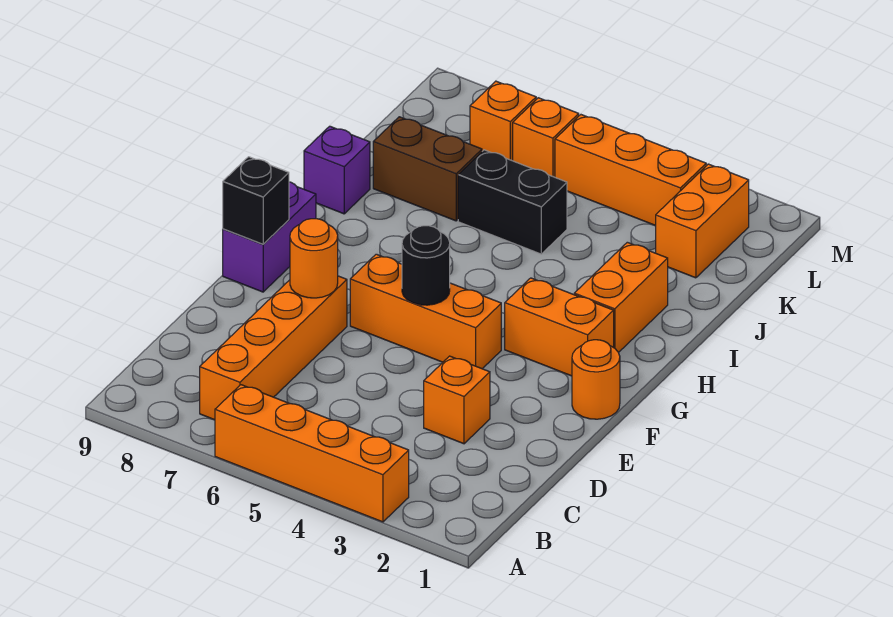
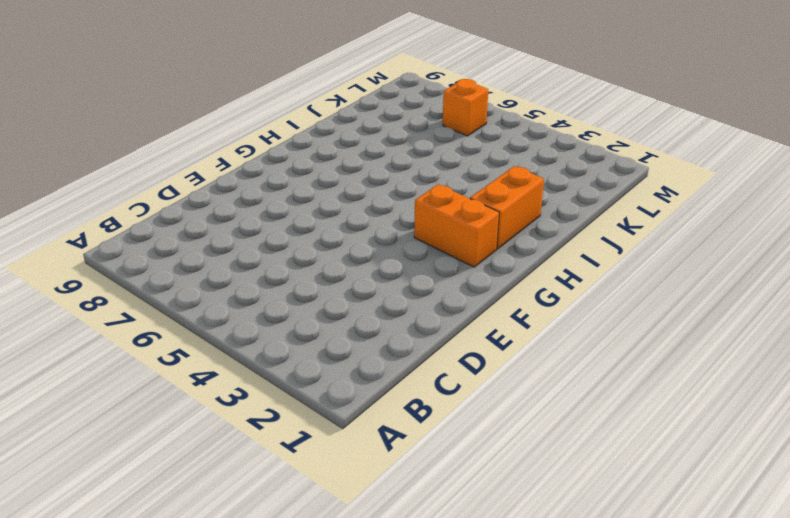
none -> orange 1x4 brick [215,385,409,522]
none -> orange 1x4 brick [200,276,347,420]
none -> orange 1x1 brick [424,356,490,444]

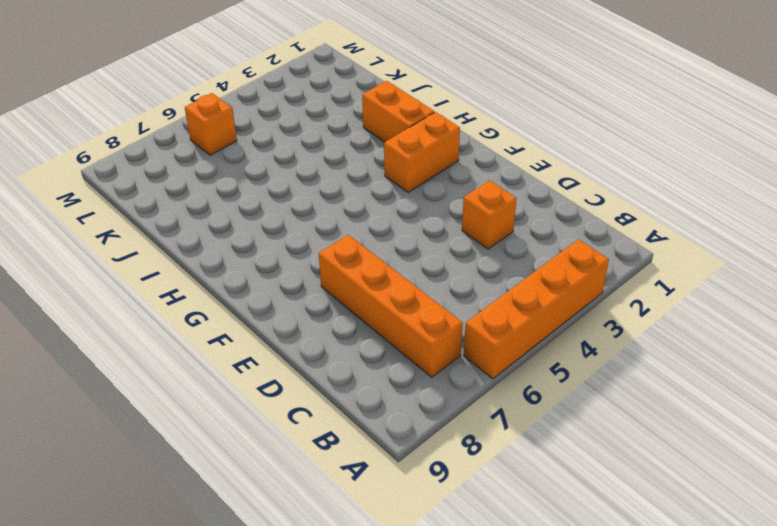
none -> orange 1x1 round brick [572,340,620,419]
none -> orange 1x3 brick [350,254,501,369]
none -> purple 1x2 brick [223,182,316,292]

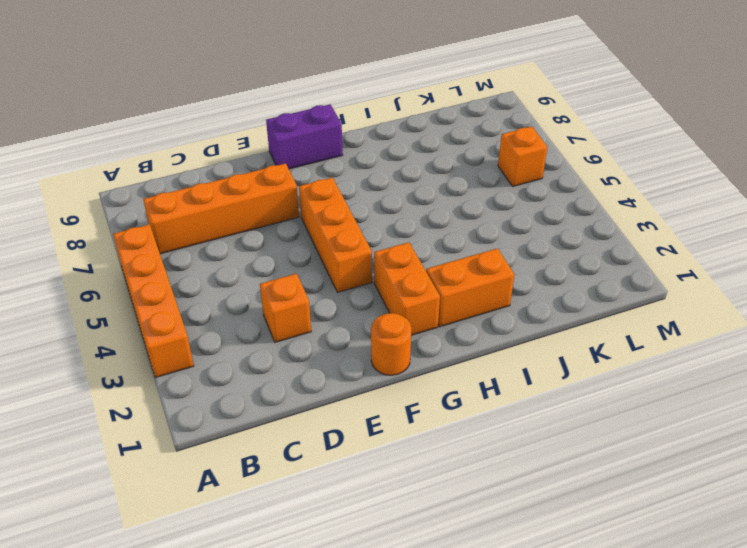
none -> purple 1x1 brick [304,126,370,214]
none -> black 1x2 brick [458,150,567,254]
none -> brown 1x2 brick [373,117,482,221]

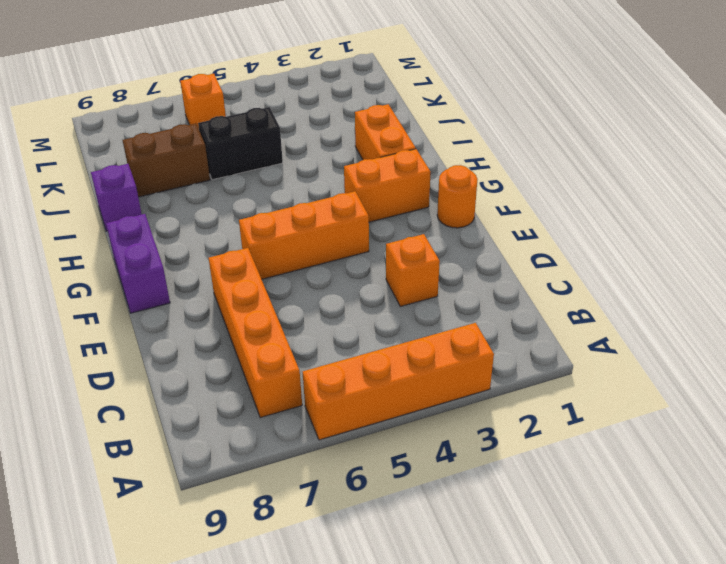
none -> orange 1x2 brick [656,164,749,278]
none -> orange 1x3 brick [555,115,706,226]
none -> orange 1x1 brick [470,81,536,161]

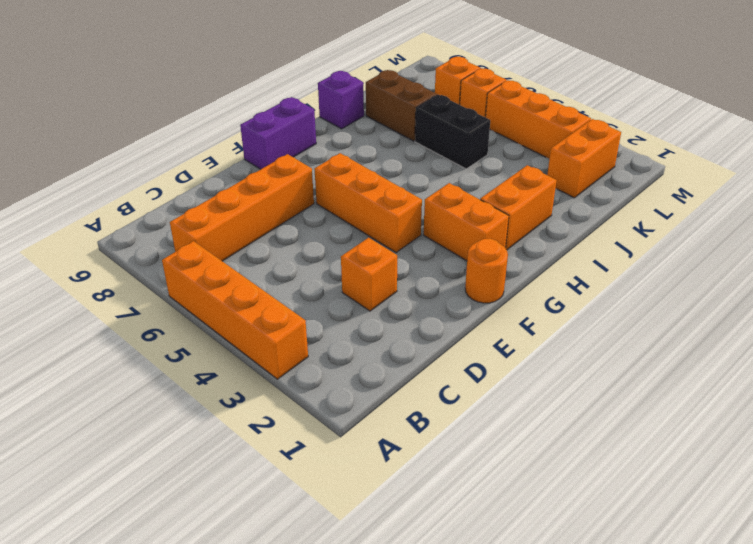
none -> orange 1x1 round brick [290,219,338,298]
none -> black 1x1 round brick [402,226,450,305]
none -> black 1x1 brick [223,157,289,244]

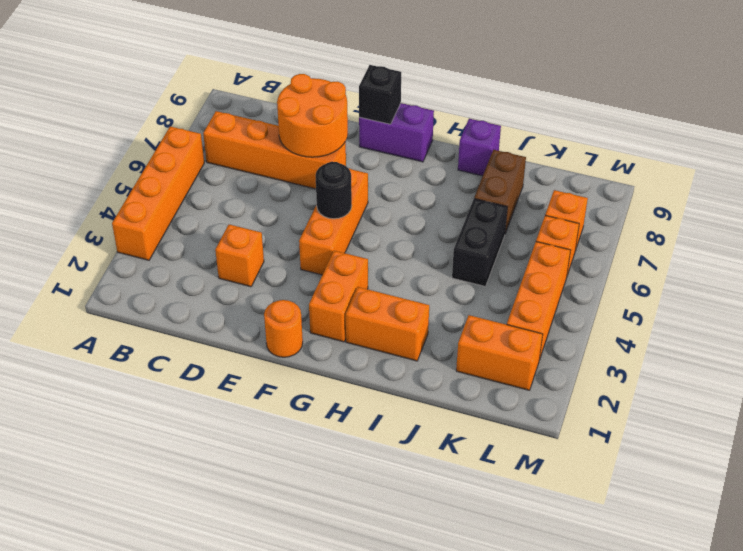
orange 2x2 round brick [277,74,348,157] -> orange 1x1 round brick [290,219,338,298]

